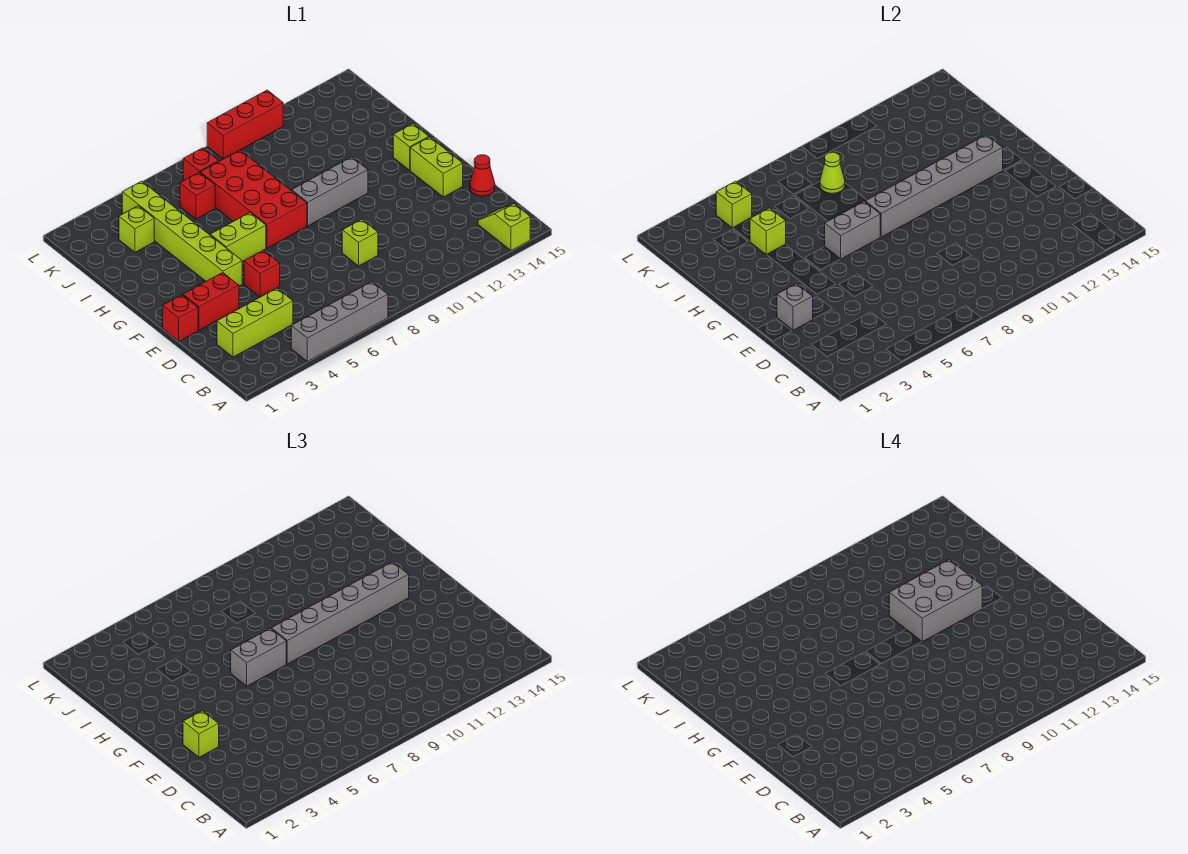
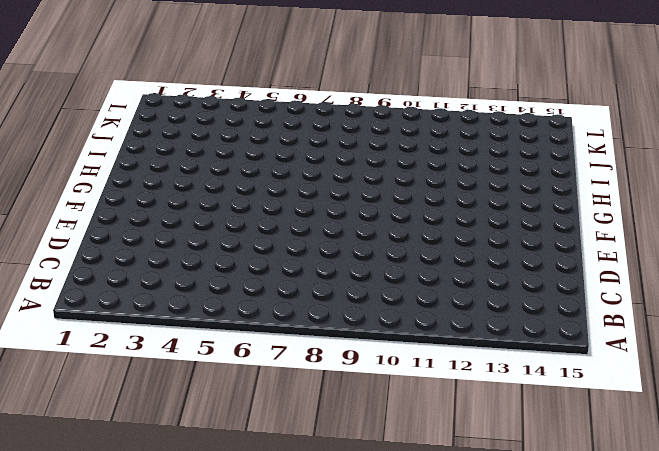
none -> grey 1x4 brick [291,282,388,362]
none -> lime 1x2 slope [478,204,530,251]
none -> lime 1x3 brick [217,288,293,357]

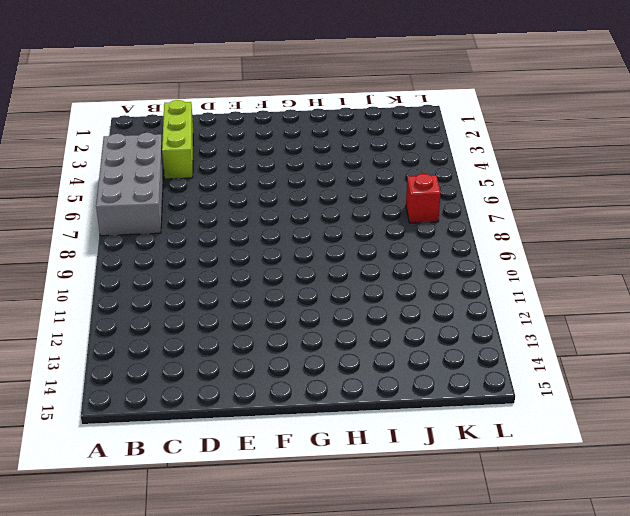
grey 2x4 brick [96,133,164,236] -> grey 1x4 brick [291,282,388,362]
none -> lime 1x2 slope [478,204,530,251]
none -> lime 1x1 brick [342,219,378,266]
none -> red 1x1 cone [470,155,495,196]

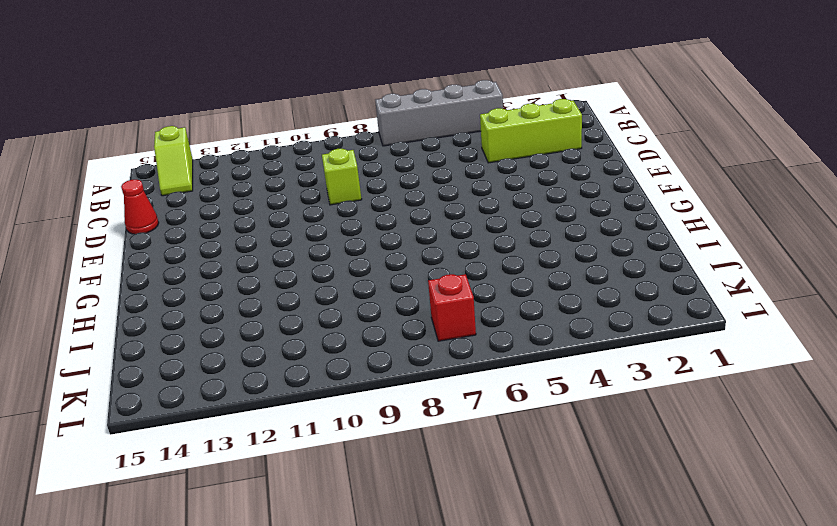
none -> red 1x1 brick [163,295,198,341]
none -> red 1x2 brick [183,273,239,330]
none -> red 1x1 brick [244,250,280,297]

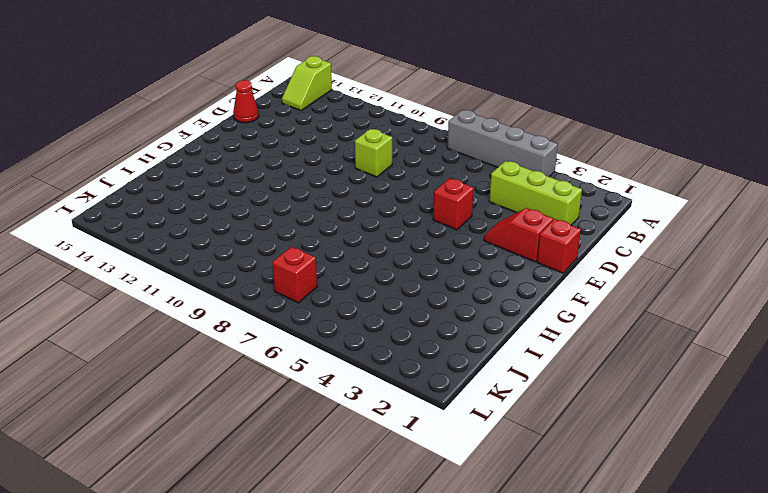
red 1x2 slope [484,208,553,262] -> red 1x2 brick [183,273,239,330]
none -> lime 1x2 brick [410,137,463,197]
none -> lime 1x6 brick [122,181,242,286]
none -> lime 1x2 brick [210,213,266,262]

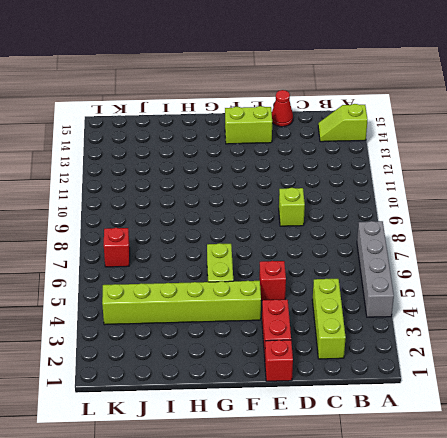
none -> red 2x4 brick [200,150,307,248]
none -> grey 1x3 brick [292,157,368,226]
none -> lime 1x1 brick [393,124,429,170]

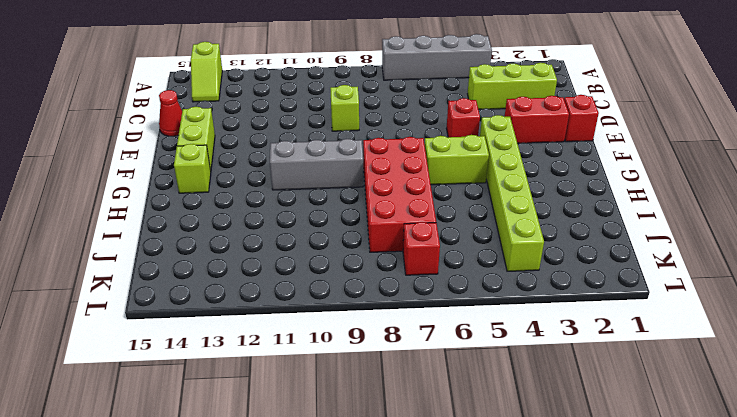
none -> lime 1x1 brick [119,206,154,252]
none -> red 1x1 brick [180,172,215,219]
none -> red 1x3 brick [207,90,283,159]

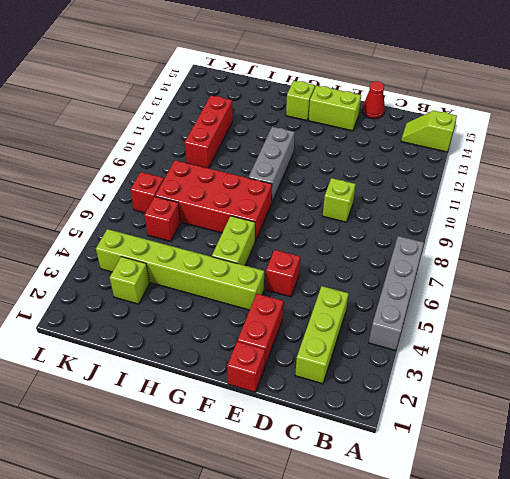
red 1x3 brick [185,95,233,168] -> red 1x3 brick moved to [207,90,283,159]
none -> grey 1x1 brick [777,284,813,330]
none -> grey 1x2 brick [825,201,880,259]
none -> grey 1x6 brick [865,135,1003,237]

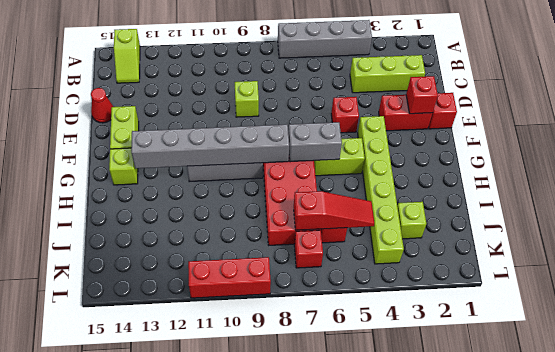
red 1x1 brick [406,76,438,114] -> grey 1x1 brick [777,284,813,330]
red 1x3 slope [294,191,374,230] -> none
none -> lime 1x1 brick [750,208,786,255]
none -> lime 1x1 cone [820,152,845,193]
none -> lime 1x1 brick [716,181,752,228]

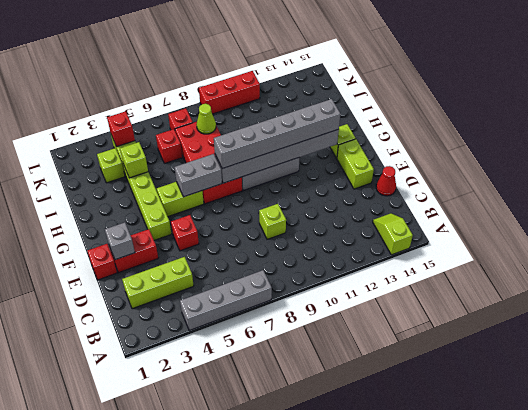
red 1x1 brick [107,111,135,147] -> lime 1x1 brick [716,181,752,228]
none -> lime 1x1 brick [183,711,219,757]
none -> grey 1x2 brick [231,628,286,686]
none -> grey 2x3 brick [889,560,983,642]

